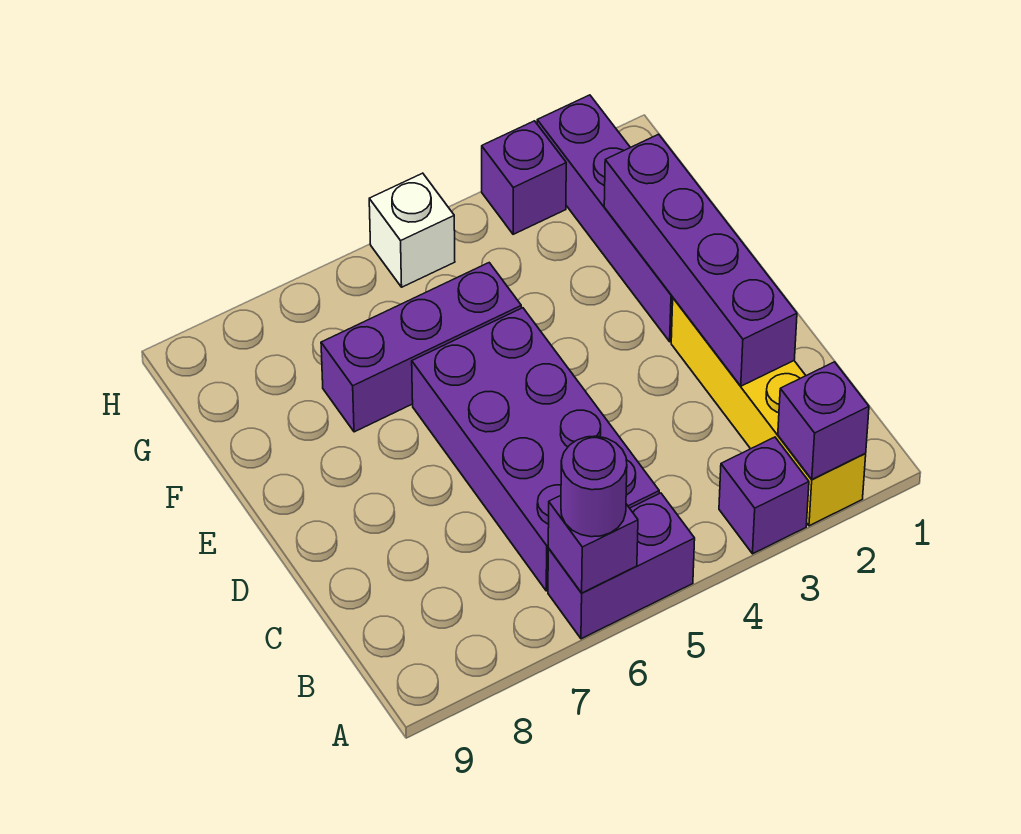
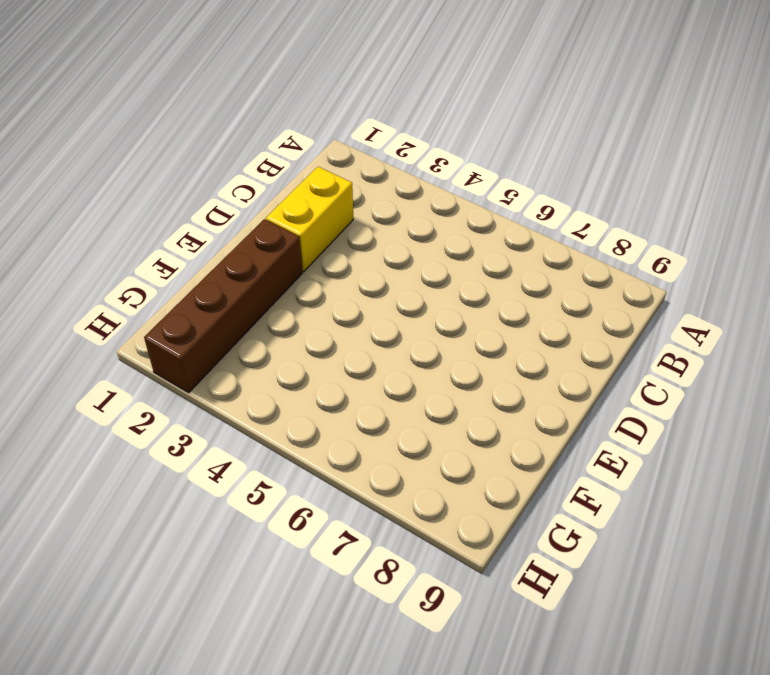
yellow 1x2 brick [266,167,353,272] -> yellow 1x4 brick [671,298,866,526]
brown 1x4 brick [144,219,303,393] -> purple 1x4 brick [537,95,673,342]
none -> purple 1x1 brick [719,437,809,554]
none -> purple 1x2 brick [548,493,695,639]
none -> purple 2x4 brick [412,308,659,591]

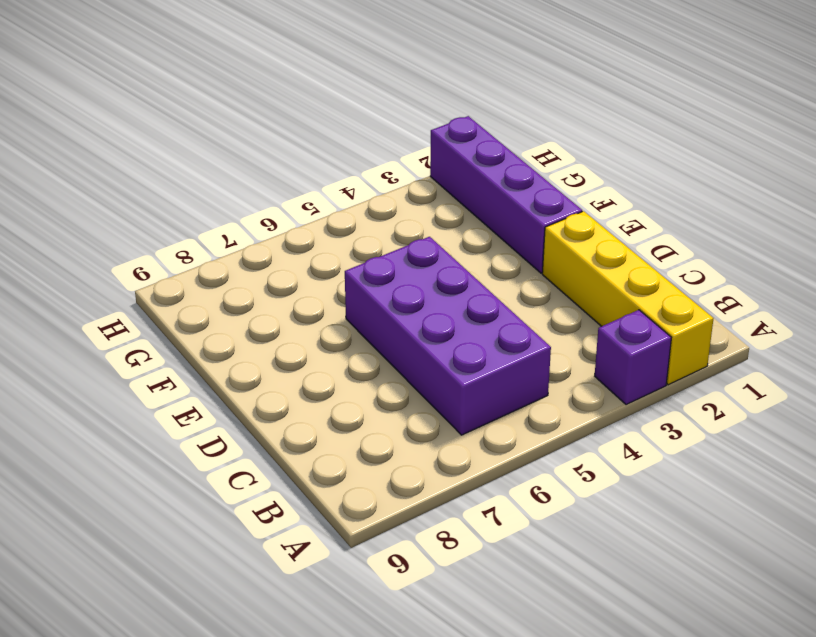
none -> purple 1x2 brick [548,493,695,639]
none -> purple 1x3 brick [321,263,521,432]
none -> purple 1x1 brick [482,121,566,234]

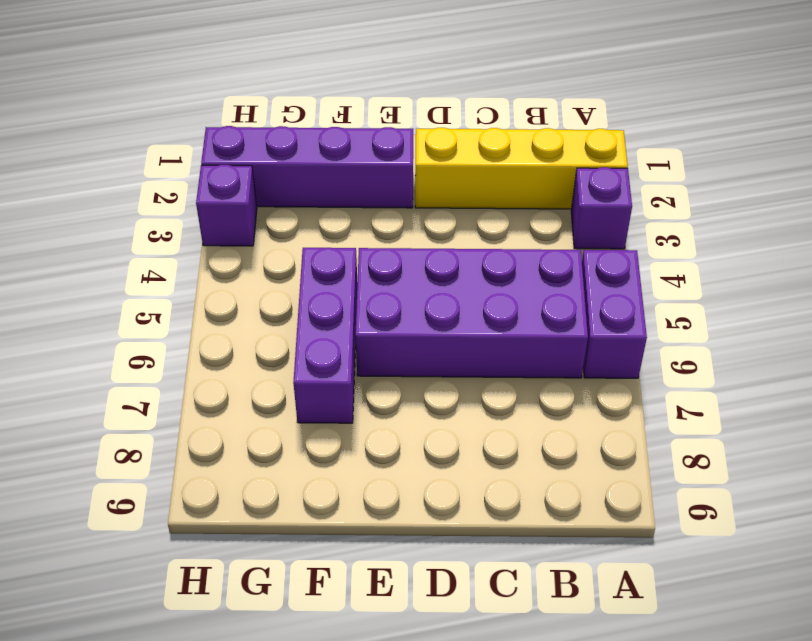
none -> white 1x1 brick [369,173,455,287]
none -> purple 1x1 brick [778,362,869,479]
none -> purple 1x1 brick [548,496,638,593]

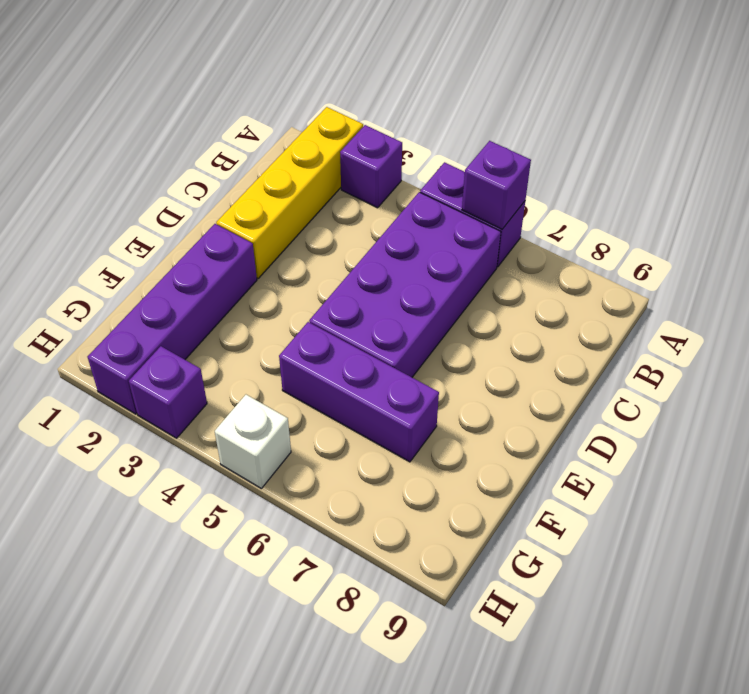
none -> purple 1x1 brick [778,362,869,479]
none -> purple 1x4 brick [604,134,797,386]
none -> purple 1x1 round brick [561,436,627,537]

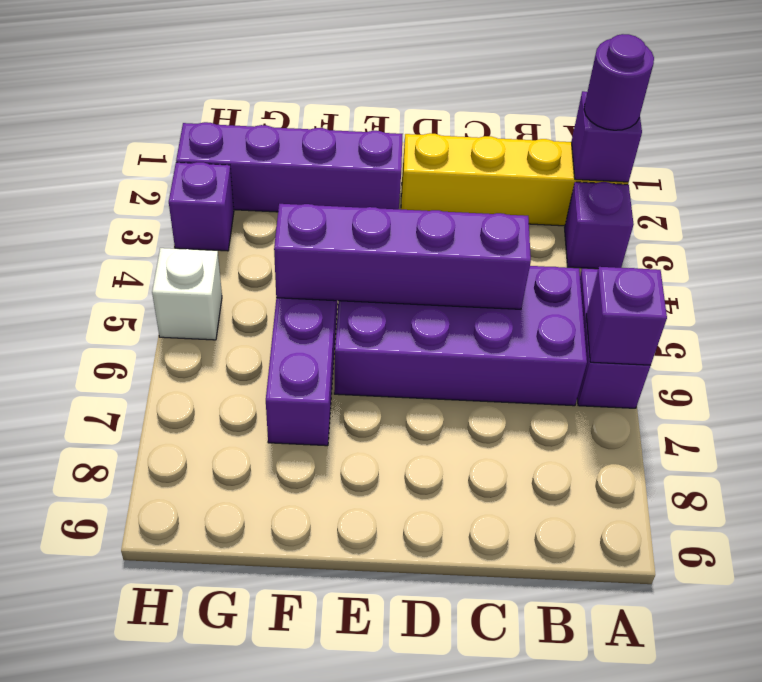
purple 1x1 round brick [584,34,654,130] -> purple 1x1 round brick moved to [561,436,627,537]
purple 1x4 brick [274,204,531,309] -> purple 1x4 brick moved to [604,134,797,386]

